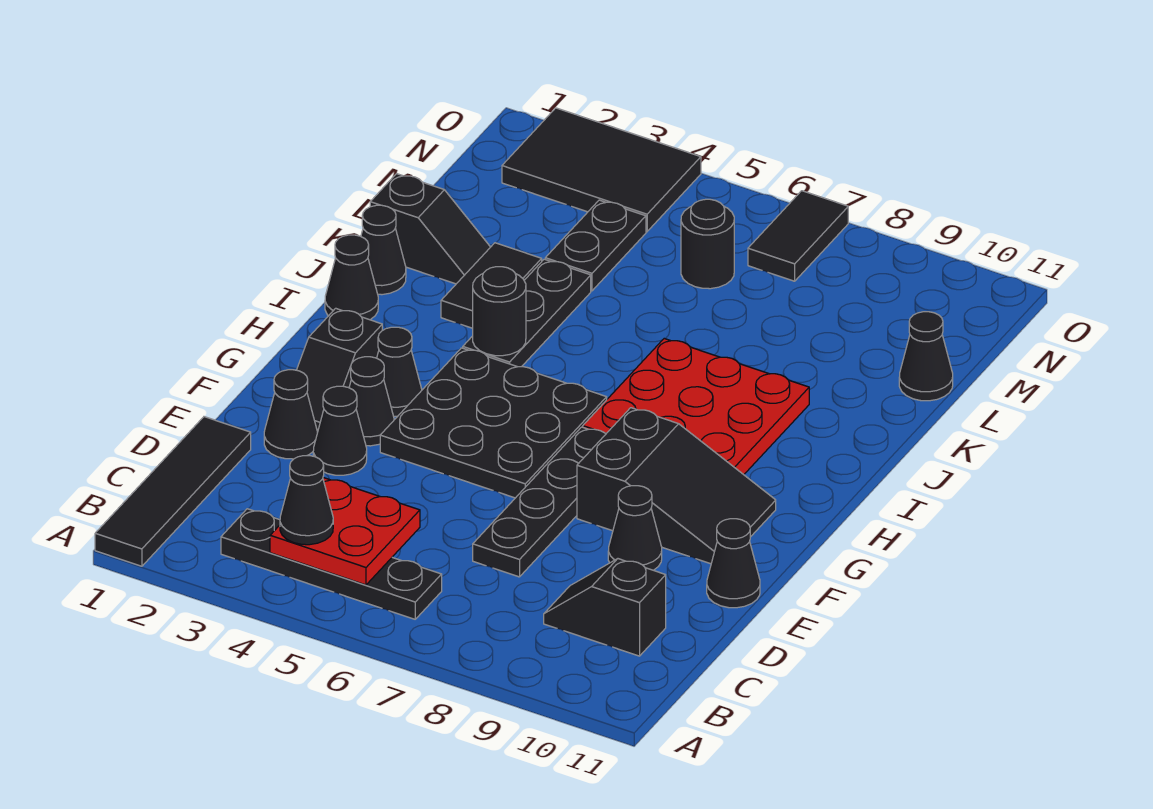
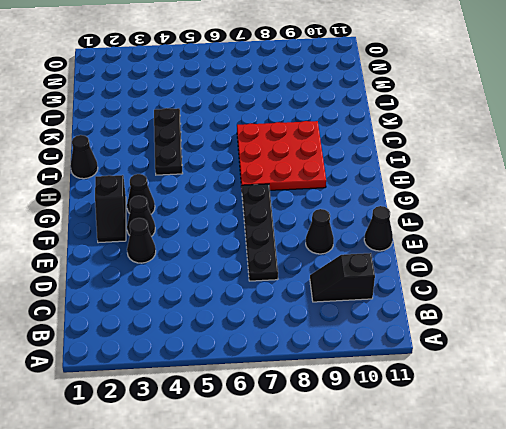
none -> black 1x4 tile [95,417,251,566]
none -> black 1x4 plate [221,509,442,619]
none -> black 1x1 cone [264,370,317,459]

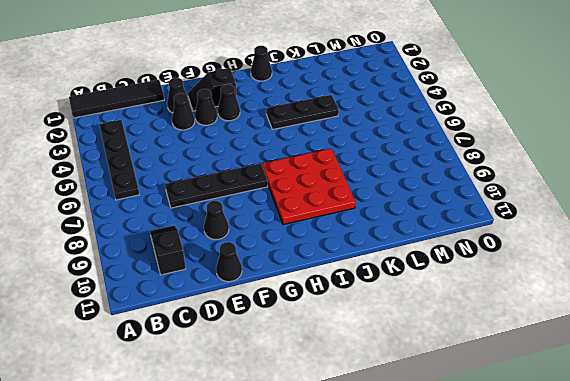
none -> black 3x3 plate [380,348,607,498]
none -> black 2x3 slope [577,408,776,564]
none -> black 1x1 cone [361,205,406,295]

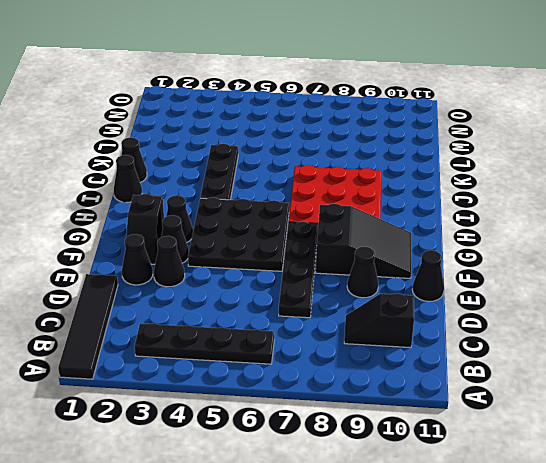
none -> black 1x2 tile [441,243,542,328]
none -> black 1x2 slope [370,174,490,284]
none -> black 1x2 plate [545,200,646,291]

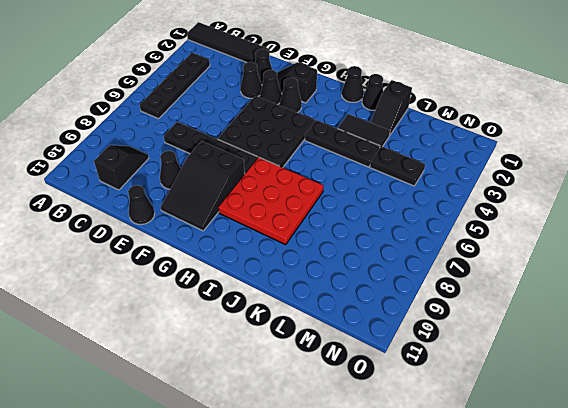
none -> black 1x1 cone [899,312,953,401]
none -> black 1x1 round brick [681,199,734,289]
none -> black 2x3 tile [502,108,701,232]

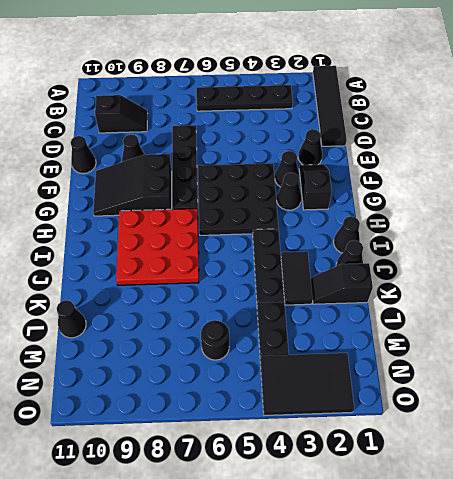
none -> black 1x1 cone [313,386,367,475]
none -> black 1x2 tile [748,191,848,281]
none -> red 2x2 plate [270,478,420,585]

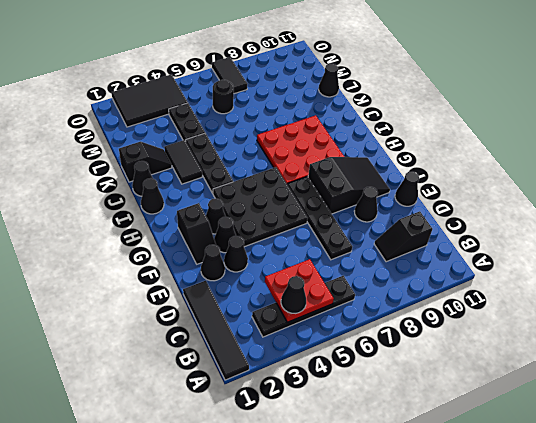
none -> black 1x1 round brick [473,267,526,356]

